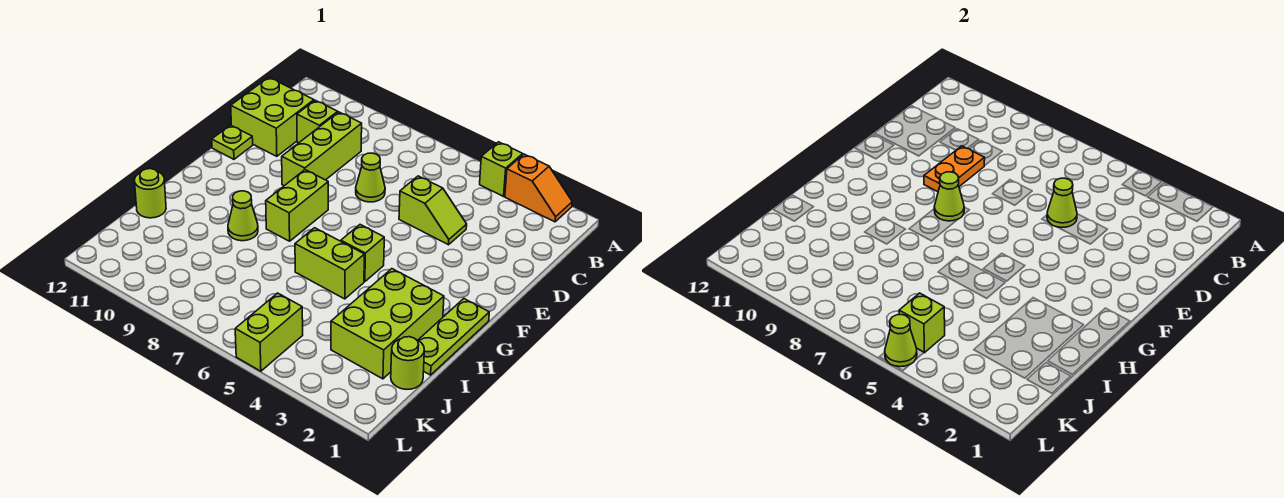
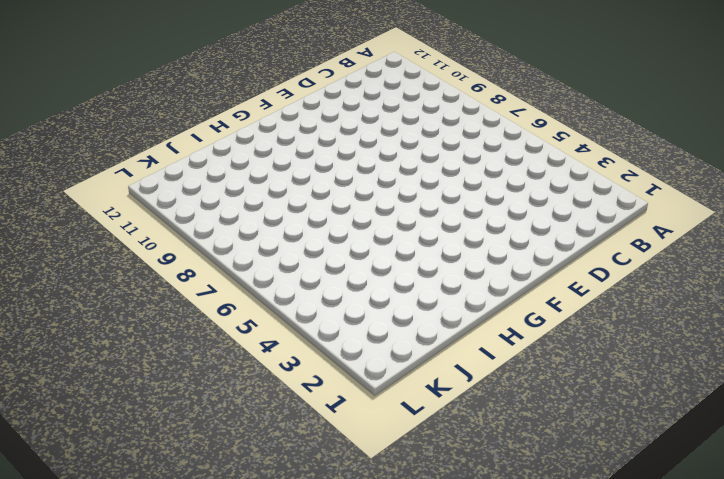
none -> orange 1x2 slope [505,154,572,222]
none -> lime 1x1 brick [480,142,523,196]
none -> lime 1x3 brick [282,112,362,186]

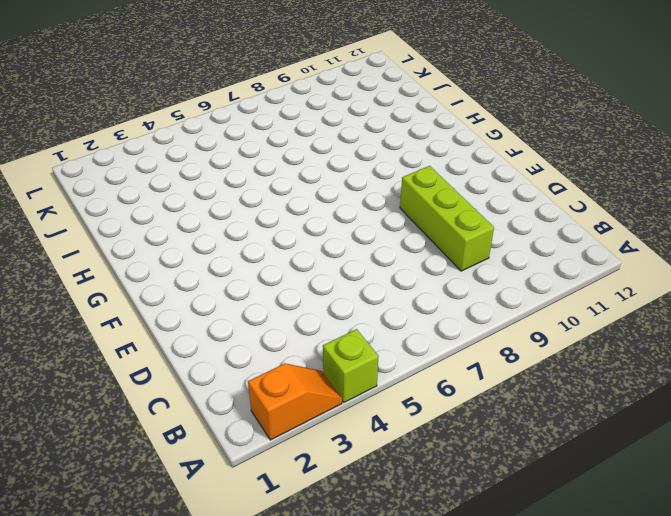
orange 1x2 slope [248,363,342,440] -> orange 1x2 slope turned to [505,154,572,222]
none -> lime 1x1 brick [297,100,338,143]
none -> lime 2x2 brick [231,77,314,156]
none -> lime 1x2 slope [399,176,467,245]

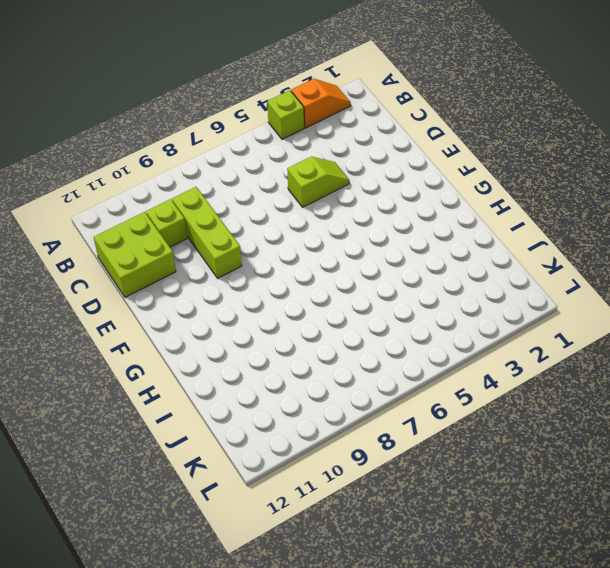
none -> lime 1x1 cone [356,153,385,202]
none -> lime 1x1 plate [212,125,253,159]
none -> lime 1x2 brick [266,170,328,241]

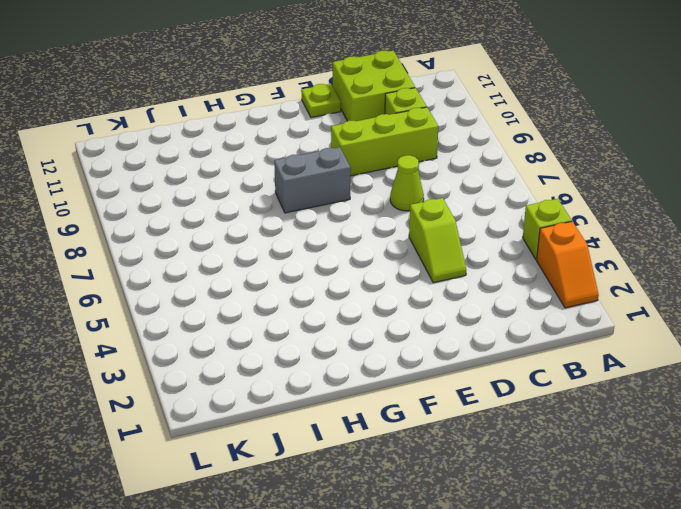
grey 1x2 brick [274,147,351,213] -> lime 1x2 brick [266,170,328,241]
none -> lime 1x3 plate [418,299,489,375]
none -> lime 1x1 brick [341,225,384,282]
none -> lime 2x3 brick [331,269,444,379]

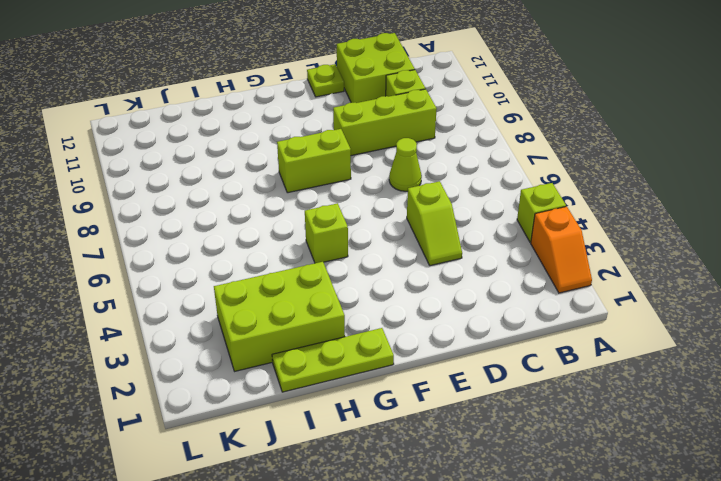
none -> lime 1x2 brick [295,228,364,299]
none -> lime 1x1 cone [228,191,258,241]
none -> lime 1x1 round brick [134,169,166,218]

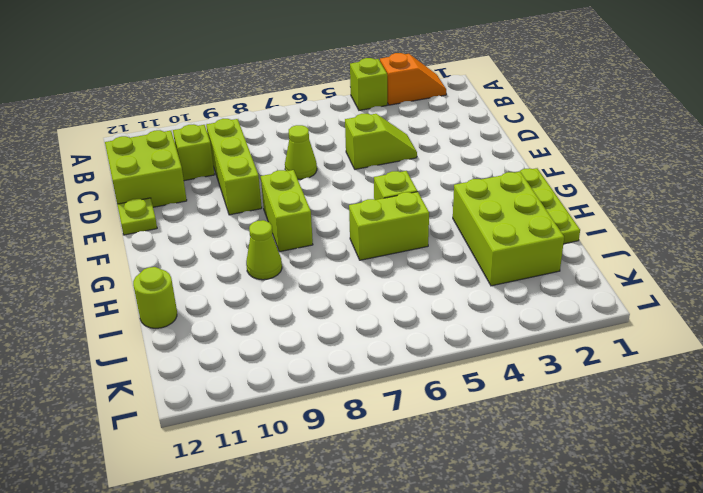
none -> lime 1x1 round brick [391,337,424,389]
none -> lime 1x2 brick [235,293,303,371]
none -> lime 1x1 cone [1047,178,1077,227]

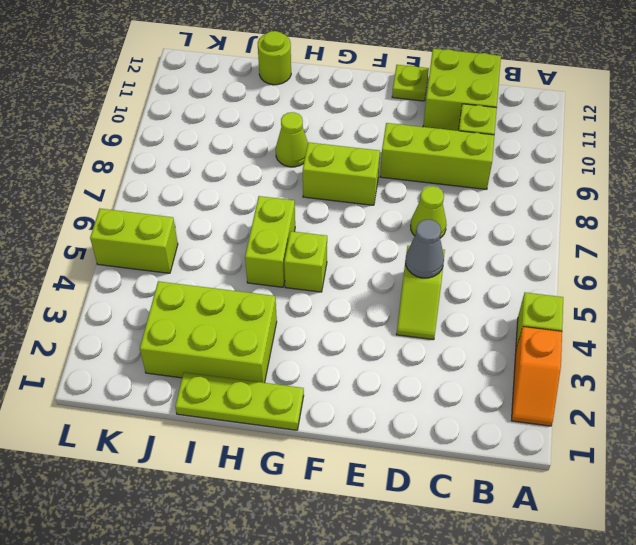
grey 1x1 cone [405,219,444,278] -> lime 1x1 cone [1047,178,1077,227]
none -> lime 1x1 round brick [391,337,424,389]
none -> orange 1x2 plate [924,146,985,192]
none -> lime 1x1 cone [934,172,964,221]

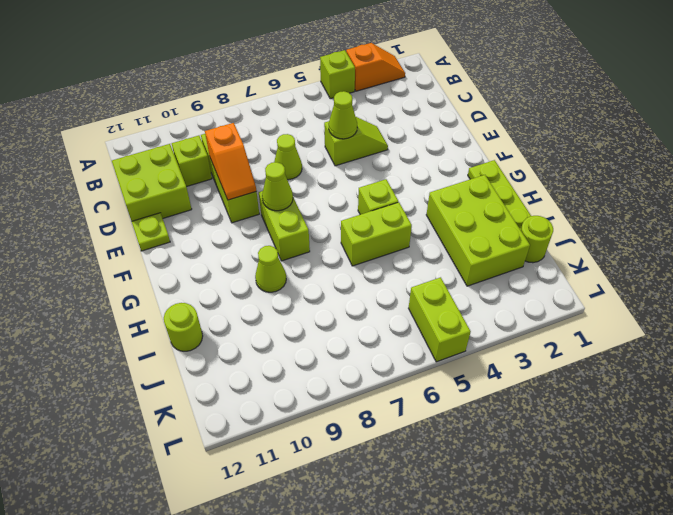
orange 1x2 slope [205,123,256,200] -> orange 1x2 plate [924,146,985,192]
none -> lime 1x1 brick [899,293,945,353]
none -> lime 1x1 cone [885,314,917,367]

